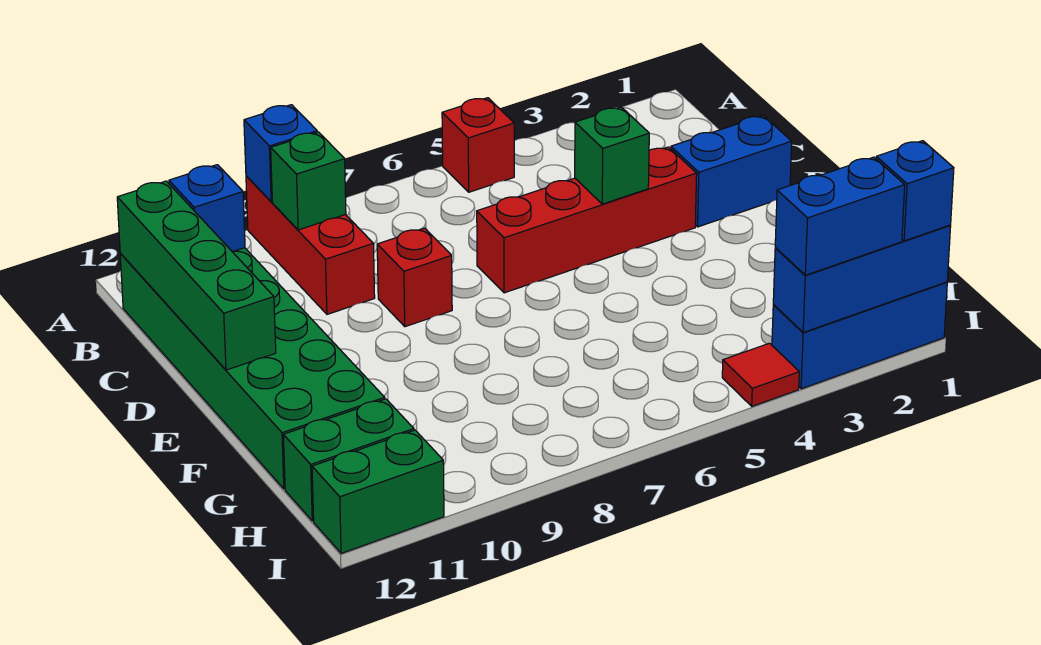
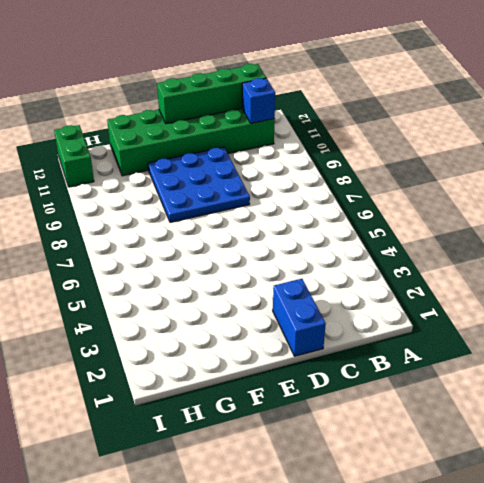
blue 3x3 plate [148,147,250,222] -> red 1x1 brick [377,228,452,327]
none -> red 1x1 brick [442,98,514,192]
none -> red 1x3 brick [246,176,375,314]
none -> red 1x4 brick [477,147,697,293]

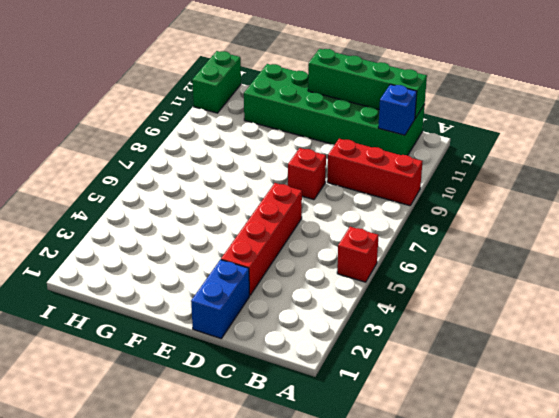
none -> green 1x2 brick [283,399,414,521]
none -> blue 1x3 brick [772,282,947,389]
none -> red 1x1 tile [722,343,799,406]

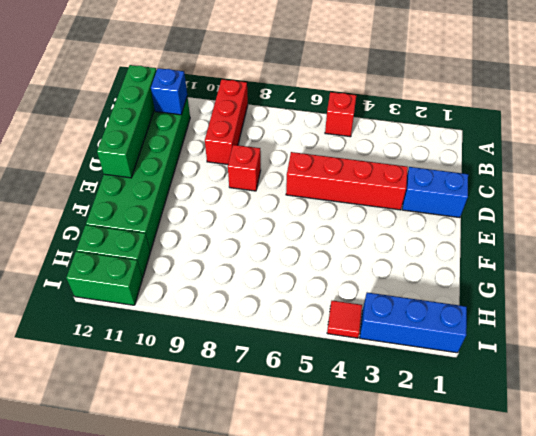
none -> blue 1x1 brick [244,105,317,202]
none -> green 1x1 brick [271,132,346,230]
none -> green 1x1 brick [575,107,649,204]

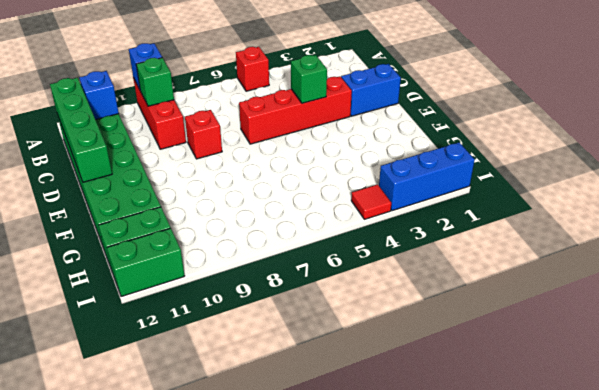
none -> blue 1x3 brick [773,225,951,332]
none -> blue 1x1 brick [876,141,954,241]
none -> blue 1x2 brick [775,157,905,275]

